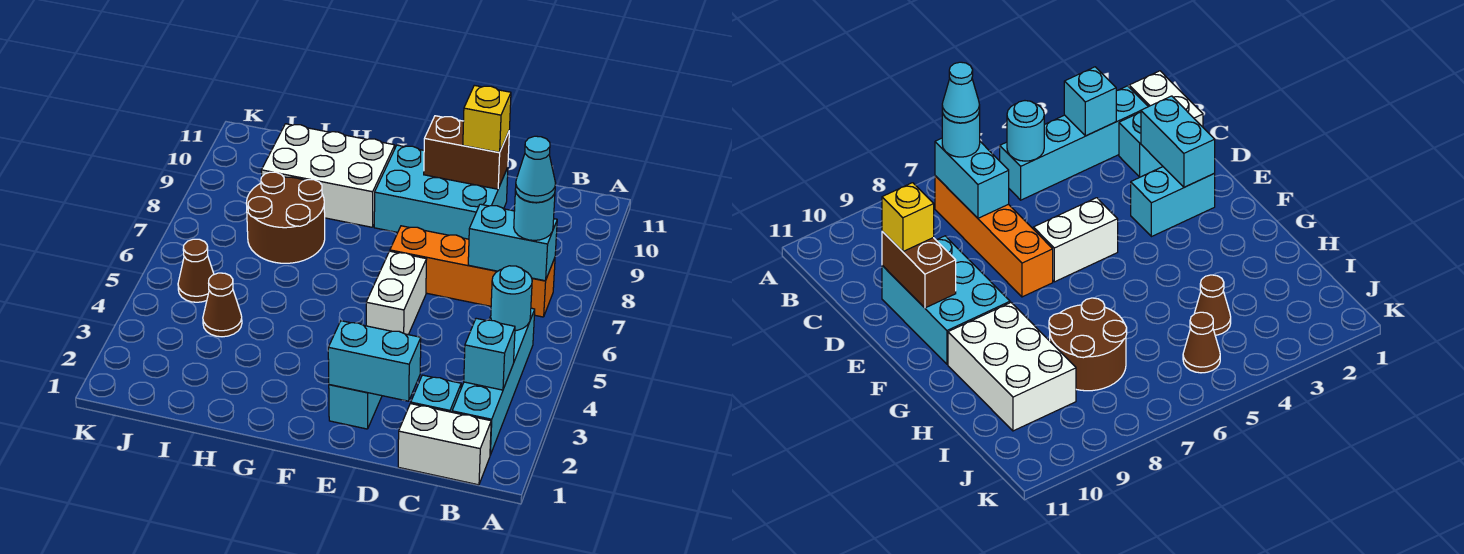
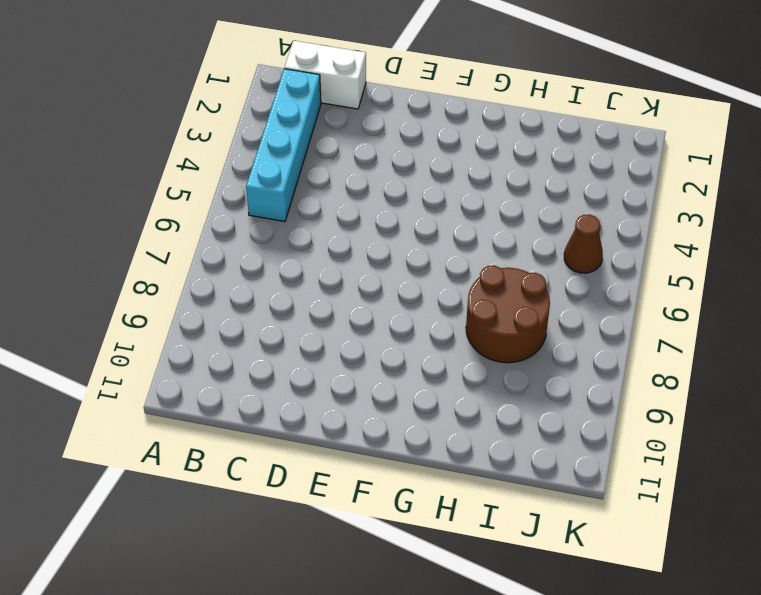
none -> orange 1x4 brick [390,226,555,317]
none -> cyan 1x1 brick [411,375,461,412]
none -> cyan 2x3 brick [374,145,508,239]

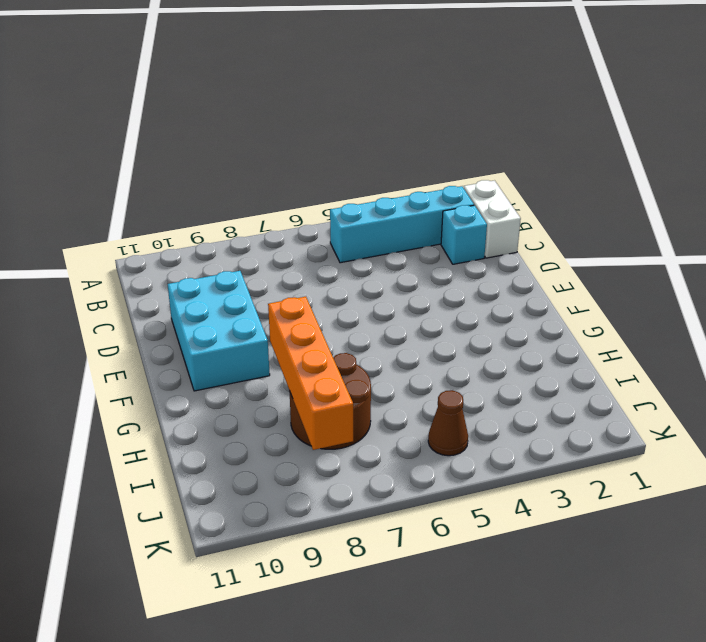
orange 1x4 brick [268,297,353,450] -> orange 1x4 brick moved to [390,226,555,317]
none -> cyan 1x2 brick [329,385,382,429]
none -> white 1x2 brick [366,251,427,335]
none -> white 2x3 brick [261,124,395,227]

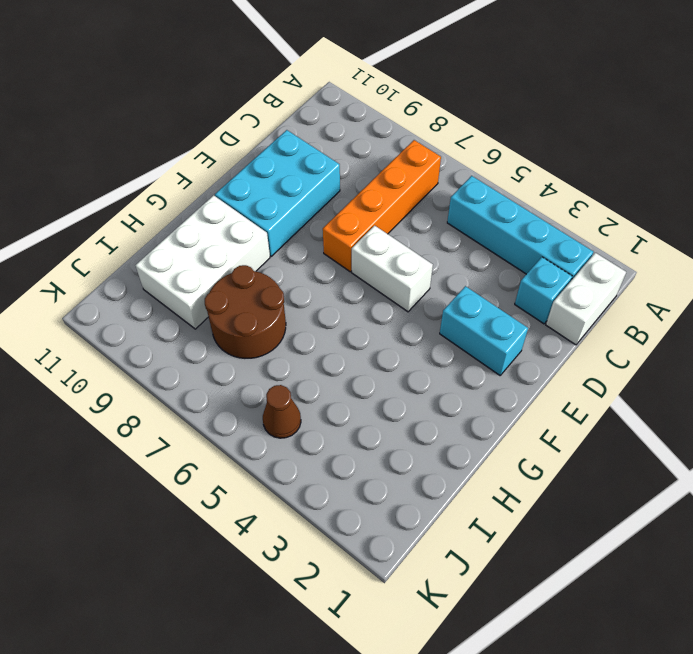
none -> brown 1x1 cone [203,273,242,337]
none -> cyan 1x1 brick [464,318,515,390]
none -> cyan 1x1 round brick [491,266,532,331]

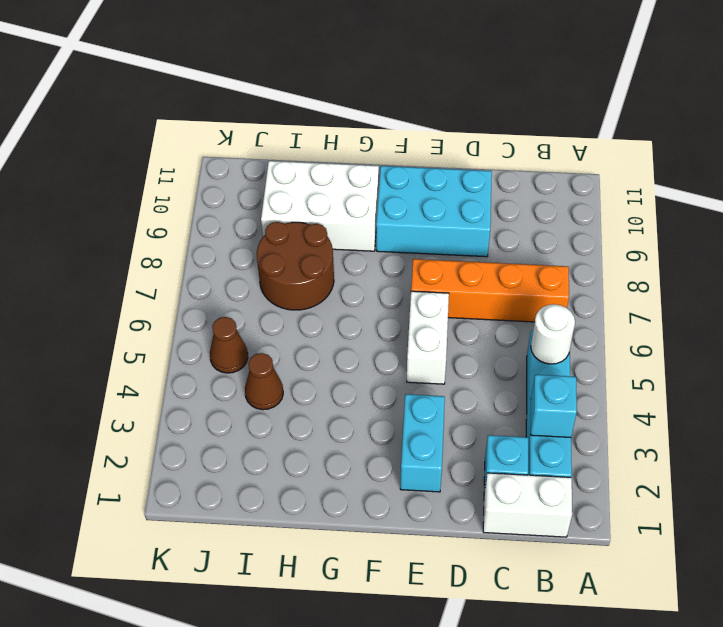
white 1x1 round brick [531,304,575,364] -> cyan 1x1 round brick [491,266,532,331]
none -> cyan 1x2 brick [468,204,557,281]
none -> cyan 1x2 brick [328,321,421,401]
none -> brown 1x2 brick [424,116,509,189]

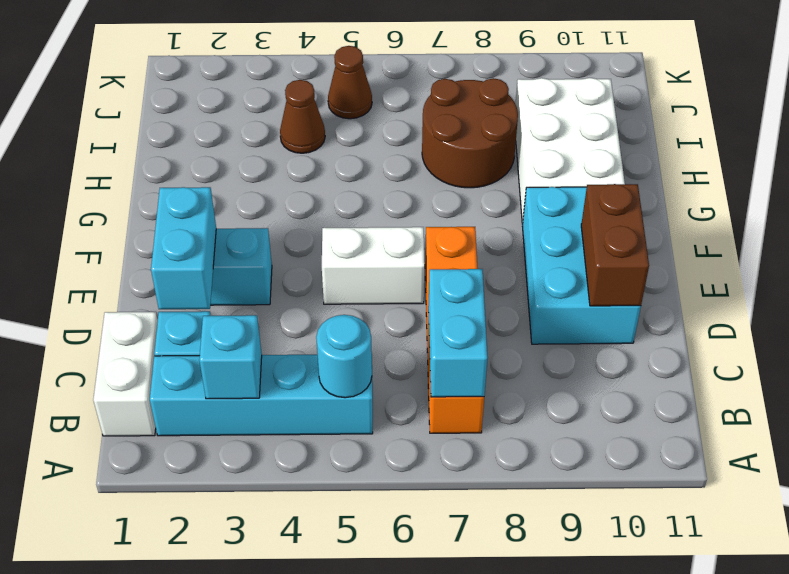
none -> cyan 1x1 round brick [514,191,555,240]
none -> yellow 1x1 brick [463,85,511,152]
none -> cyan 1x1 cone [515,136,556,202]

